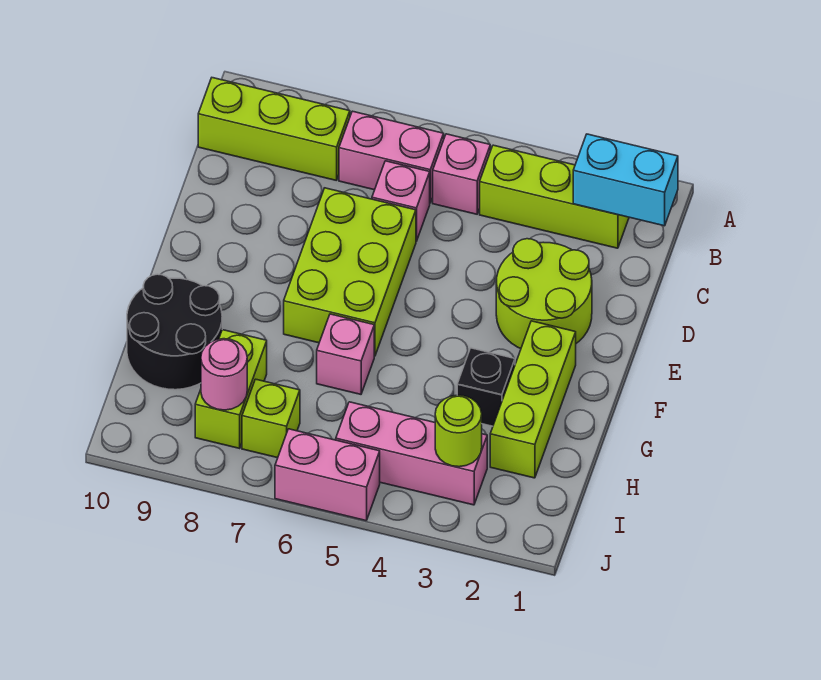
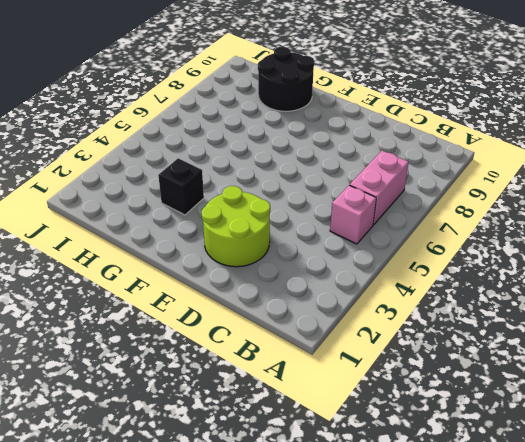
none -> lime 1x3 brick [480,145,629,248]
none -> lime 1x3 brick [198,78,350,181]
none -> pink 1x1 brick [372,161,430,241]

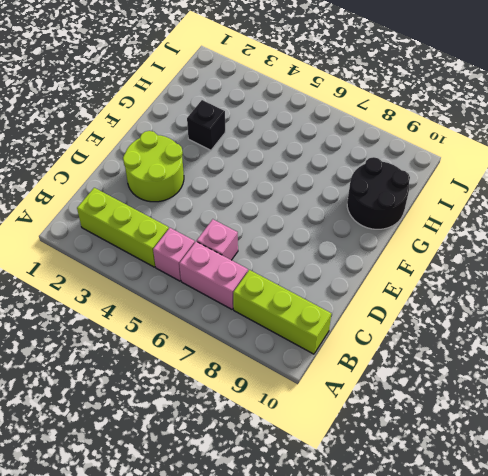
none -> lime 2x3 brick [284,188,416,356]
none -> lime 1x3 brick [490,321,576,478]
none -> pink 1x1 brick [317,314,374,394]

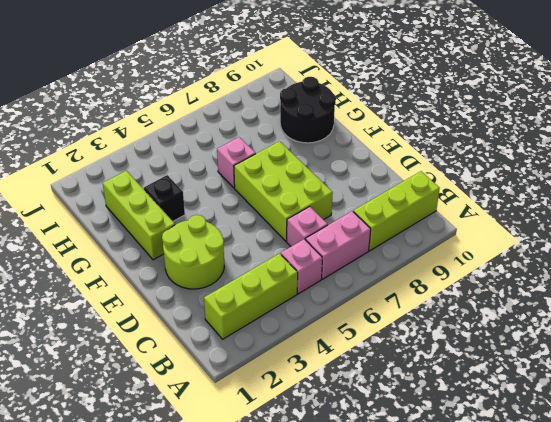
none -> lime 1x2 brick [195,330,267,448]
none -> pink 1x3 brick [336,402,487,505]
none -> lime 1x1 brick [242,379,300,458]

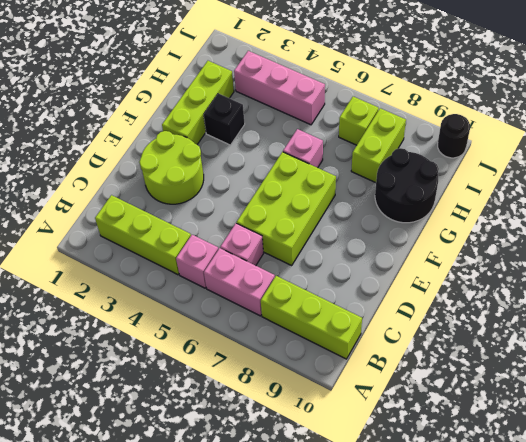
black 1x1 round brick [438,114,470,158] -> none
none -> pink 1x2 brick [275,429,380,521]
none -> cyan 1x2 brick [573,134,678,226]
none -> lime 1x1 round brick [435,395,482,467]

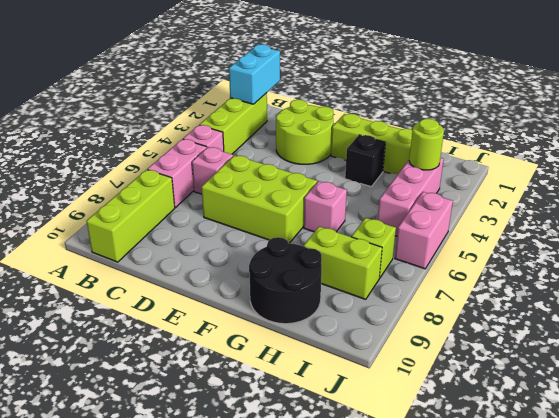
none -> pink 1x1 round brick [201,339,247,410]

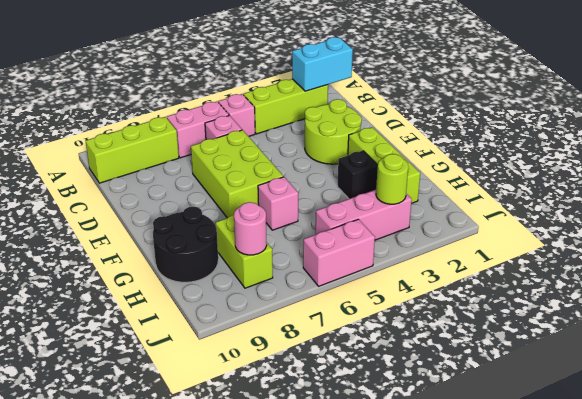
none -> lime 1x1 brick [242,379,300,458]

